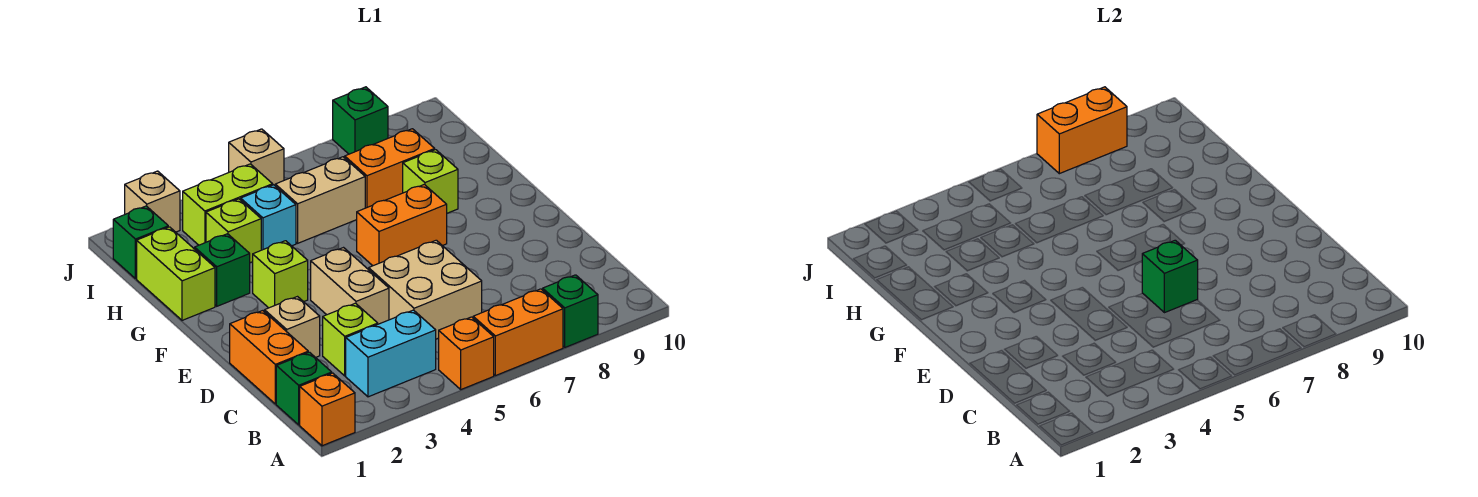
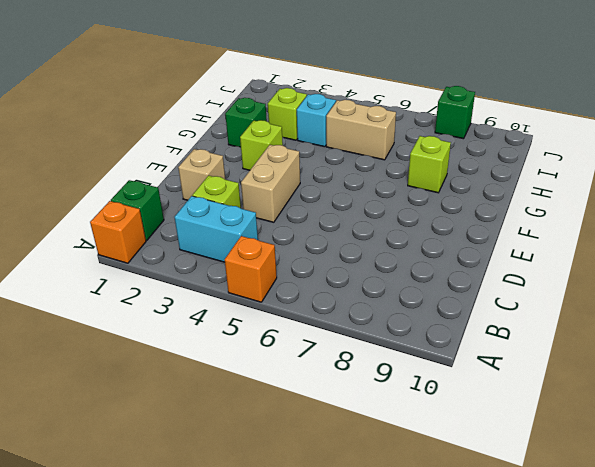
none -> orange 1x2 brick [473,289,563,376]
none -> green 1x1 brick [543,275,598,347]
none -> orange 1x2 brick [230,311,308,404]

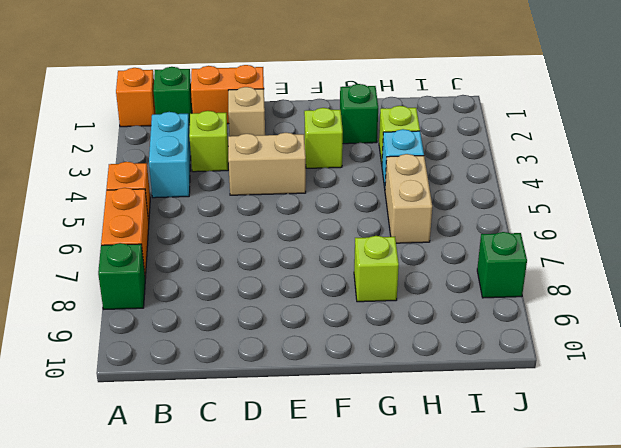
none -> tan 2x2 brick [369,240,482,339]
none -> orange 1x2 brick [357,184,447,266]
none -> lime 1x2 brick [137,227,215,320]

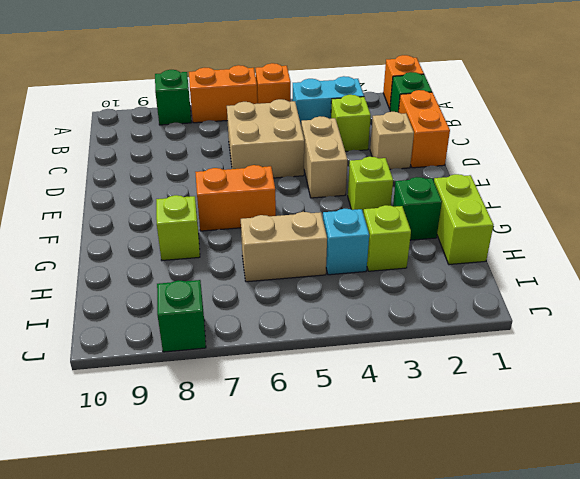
none -> orange 1x2 brick [345,129,435,208]
none -> green 1x1 brick [113,206,168,279]
none -> lime 1x2 brick [183,164,273,245]

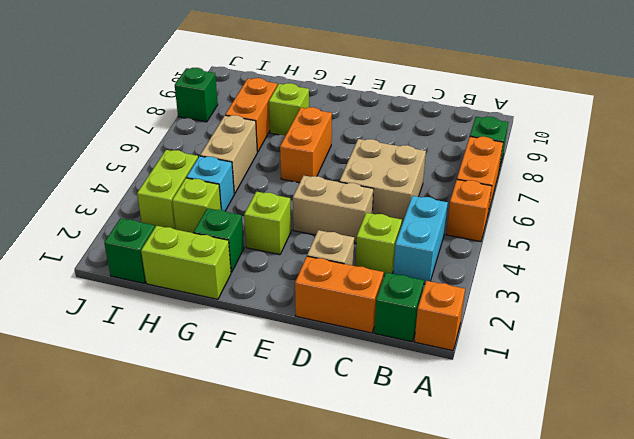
none -> tan 1x1 brick [125,171,180,232]
none -> tan 1x1 brick [229,129,284,185]
none -> green 1x1 brick [1142,240,1198,313]

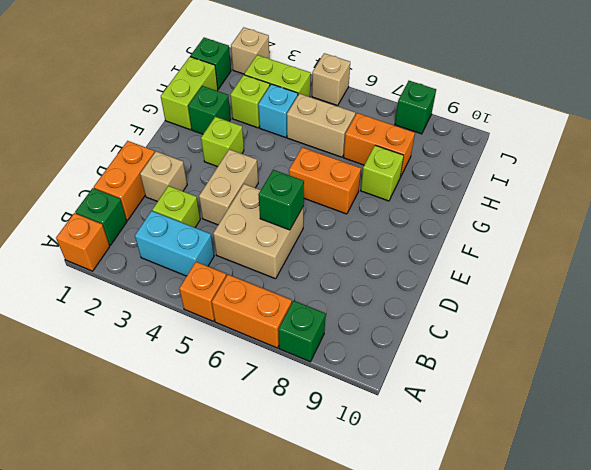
none -> orange 1x2 brick [1037,87,1127,174]

